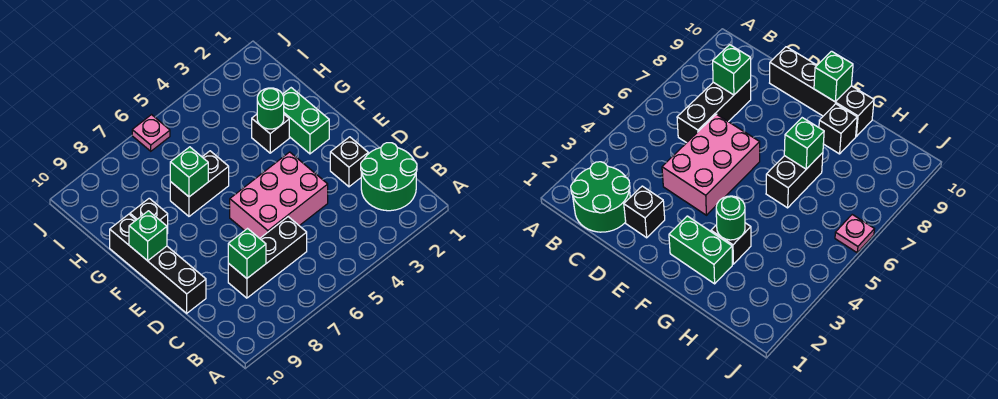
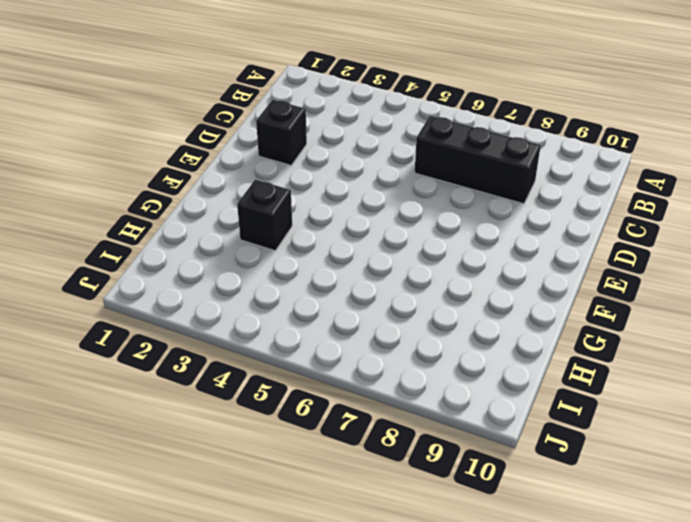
none -> green 2x2 round brick [361,143,417,211]
none -> pink 2x3 brick [230,152,328,238]
none -> black 1x4 brick [110,214,206,313]

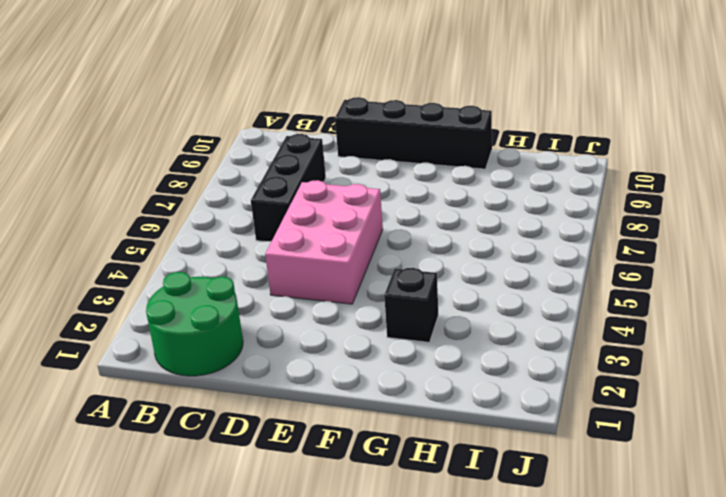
none -> black 1x1 brick [330,137,368,187]
none -> green 1x2 brick [283,88,329,154]
none -> black 1x2 brick [170,151,229,216]

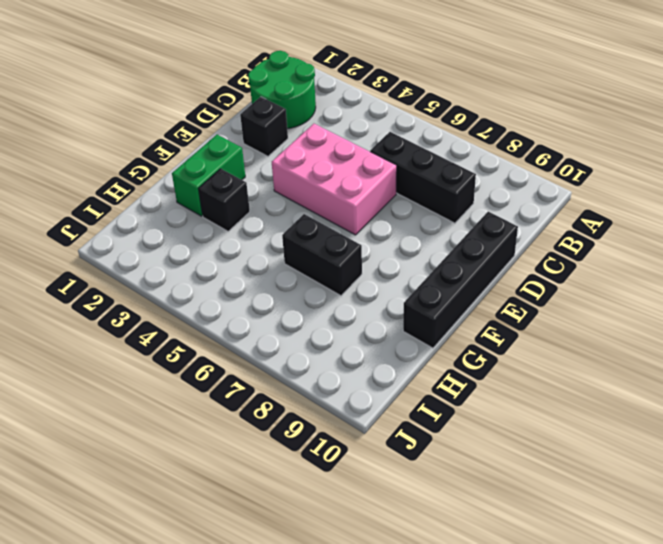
none -> black 1x1 brick [130,198,168,234]
none -> pink 1x1 plate [132,115,170,151]
none -> green 1x1 brick [228,229,266,278]

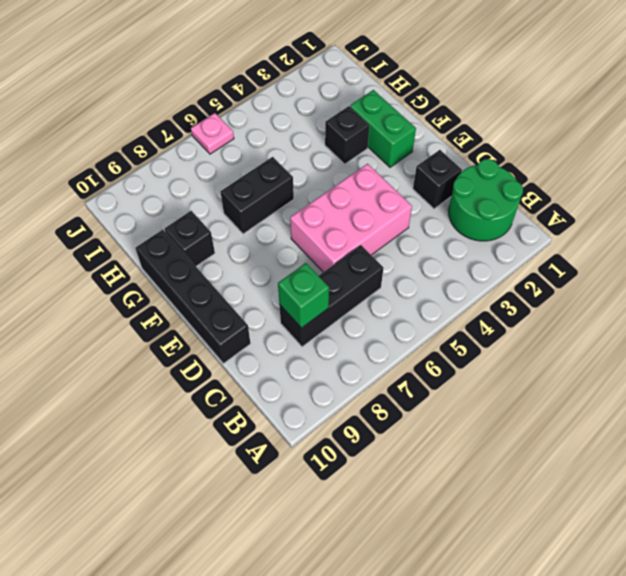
none -> green 1x1 brick [129,211,167,261]
none -> green 1x1 round brick [257,88,284,129]
none -> green 1x1 brick [170,147,208,197]

